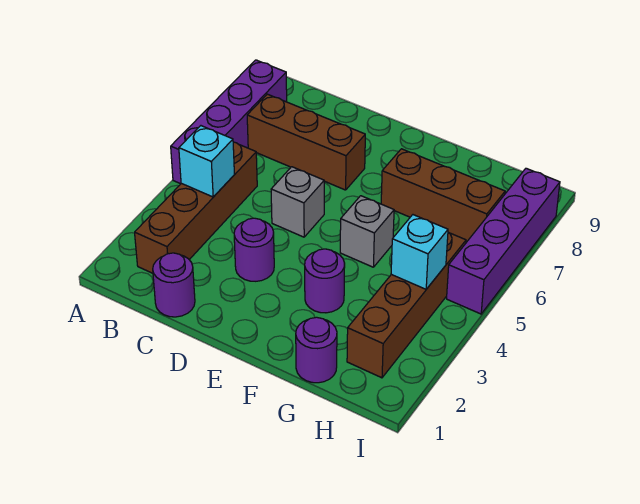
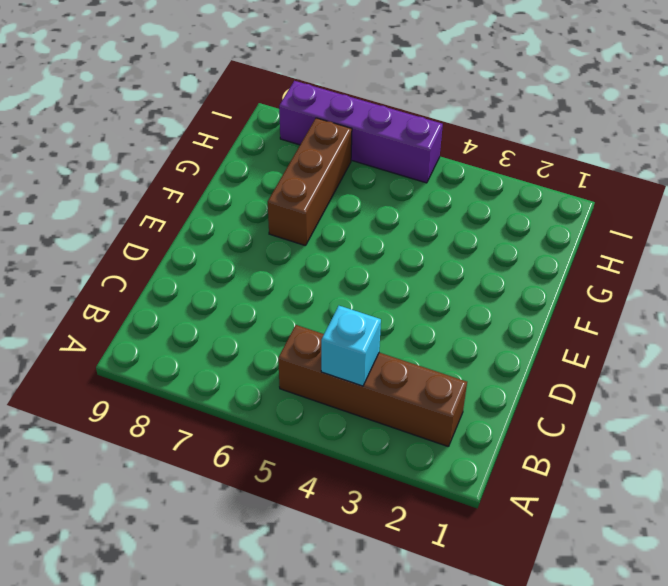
none -> purple 1x4 brick [171,60,287,184]
none -> brown 1x3 brick [247,94,365,190]
none -> purple 1x1 round brick [153,253,195,317]

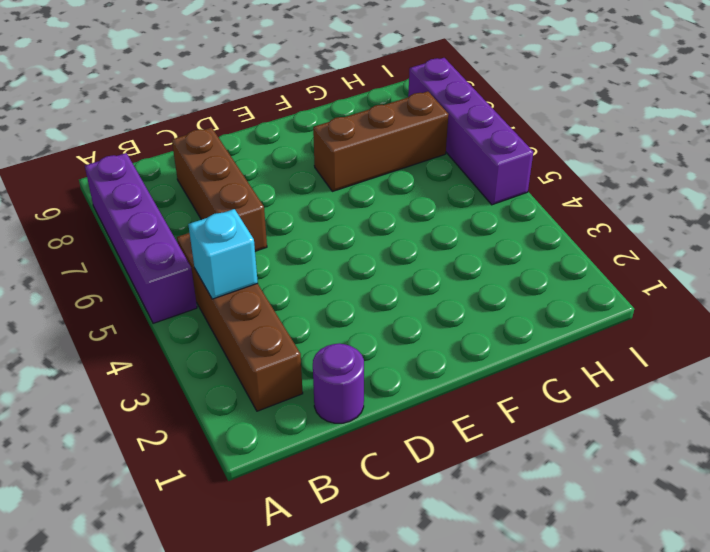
brown 1x3 brick [172,127,267,251] -> brown 1x3 brick turned to [247,94,365,190]
none -> purple 1x1 round brick [234,218,274,281]
none -> grey 1x1 brick [271,167,324,237]
none -> purple 1x1 round brick [305,249,345,313]

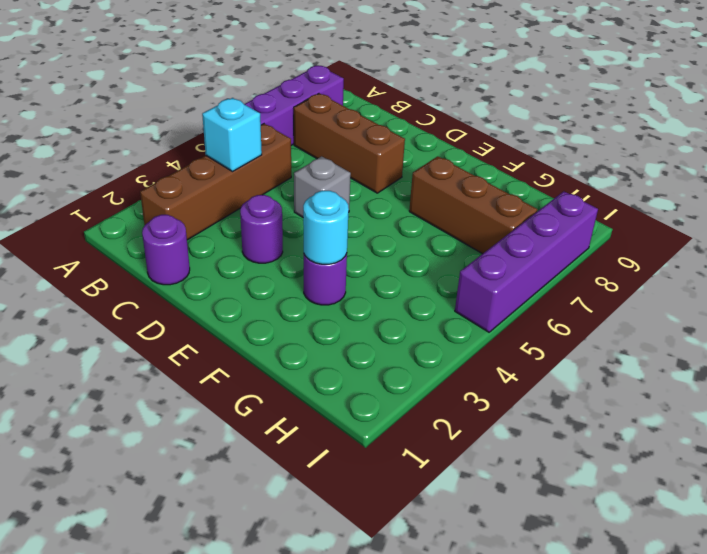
cyan 1x1 round brick [303,191,349,264] -> none
none -> grey 1x1 brick [340,196,394,267]
none -> purple 1x1 round brick [296,317,337,383]
none -> brown 1x4 brick [347,233,466,378]

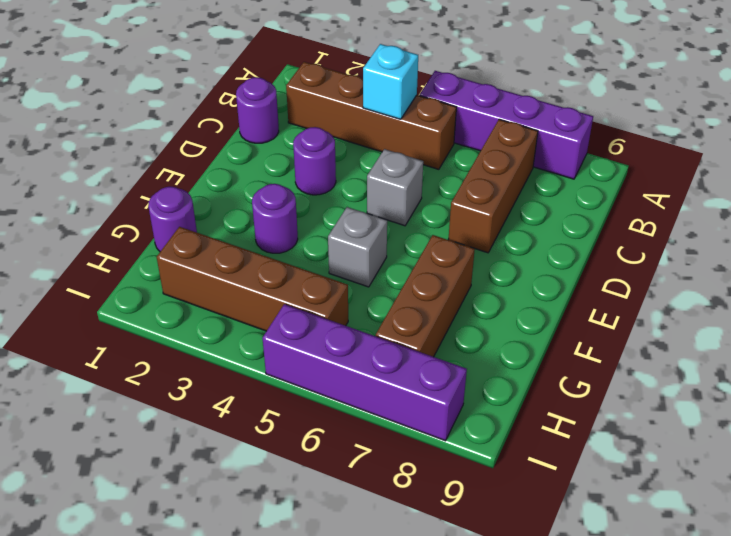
none -> cyan 1x1 brick [391,215,448,289]

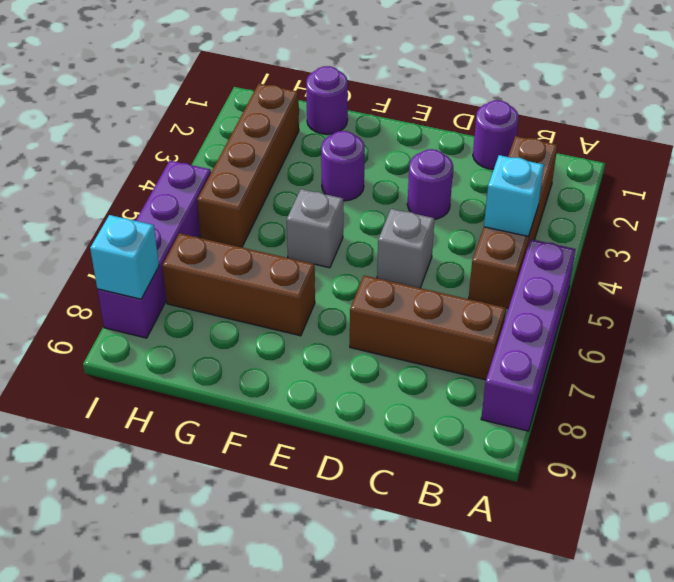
cyan 1x1 brick [90,215,159,299] -> cyan 1x1 brick moved to [391,215,448,289]

